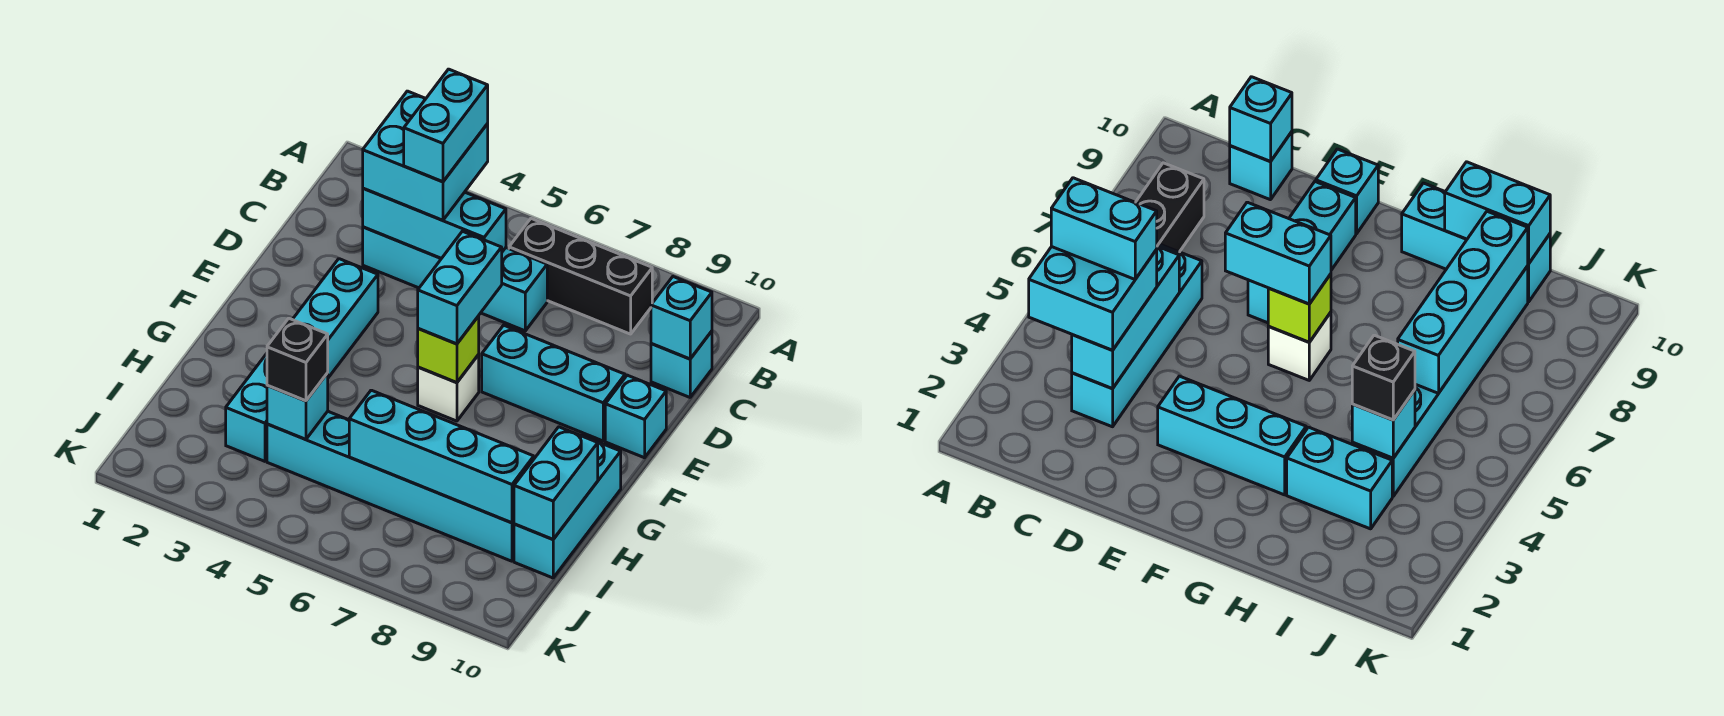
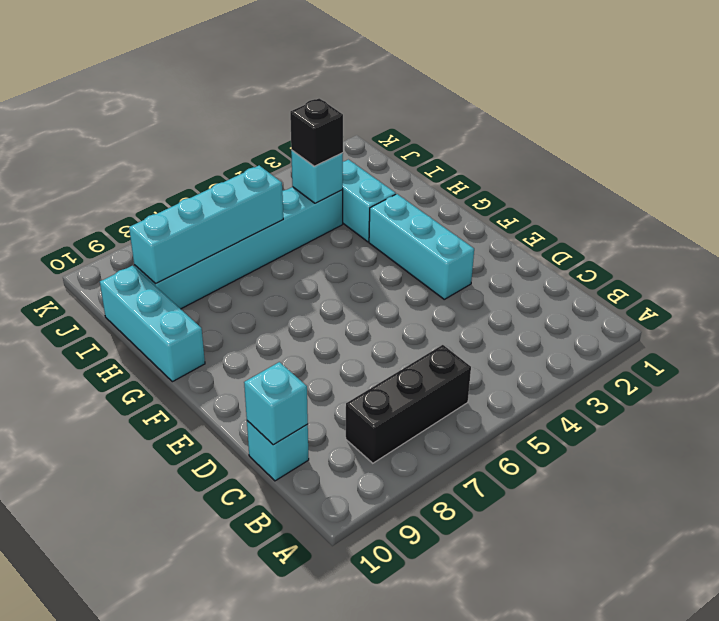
none -> cyan 1x4 brick [363,227,547,331]
none -> cyan 1x3 brick [482,325,625,441]
none -> cyan 1x1 brick [605,375,666,458]

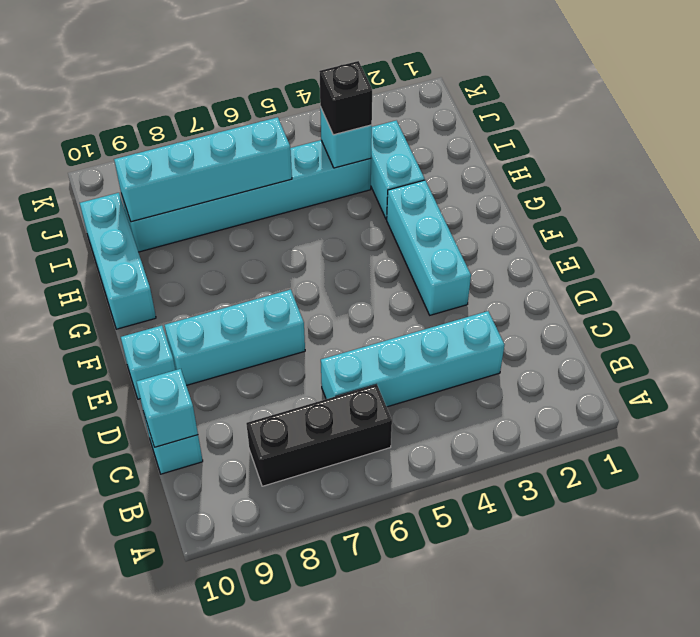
none -> white 1x1 brick [418,355,479,421]
none -> cyan 1x3 brick [363,188,506,258]
none -> lime 1x1 brick [418,316,479,382]

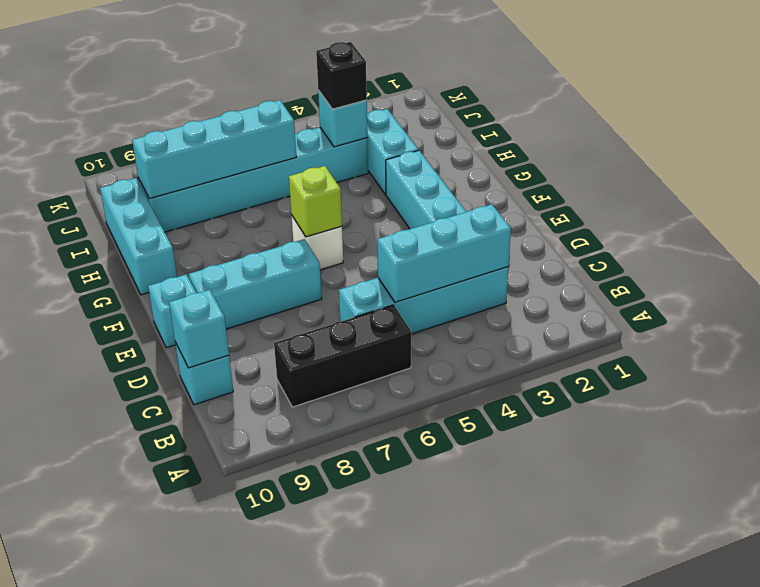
none -> cyan 1x2 brick [514,427,598,539]
none -> cyan 2x2 brick [363,91,488,220]
none -> cyan 1x2 brick [418,231,502,344]

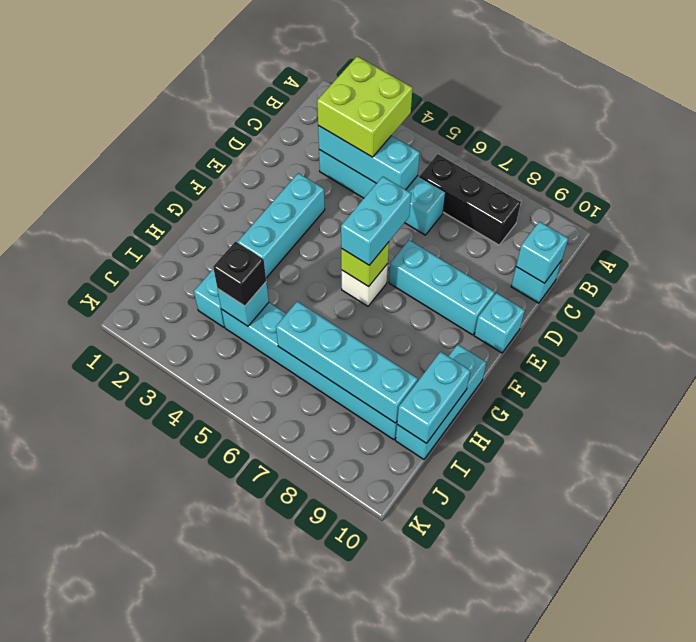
lime 2x2 brick [317,56,413,157] -> cyan 2x2 brick [363,91,488,220]
none -> cyan 1x2 brick [404,69,488,182]

